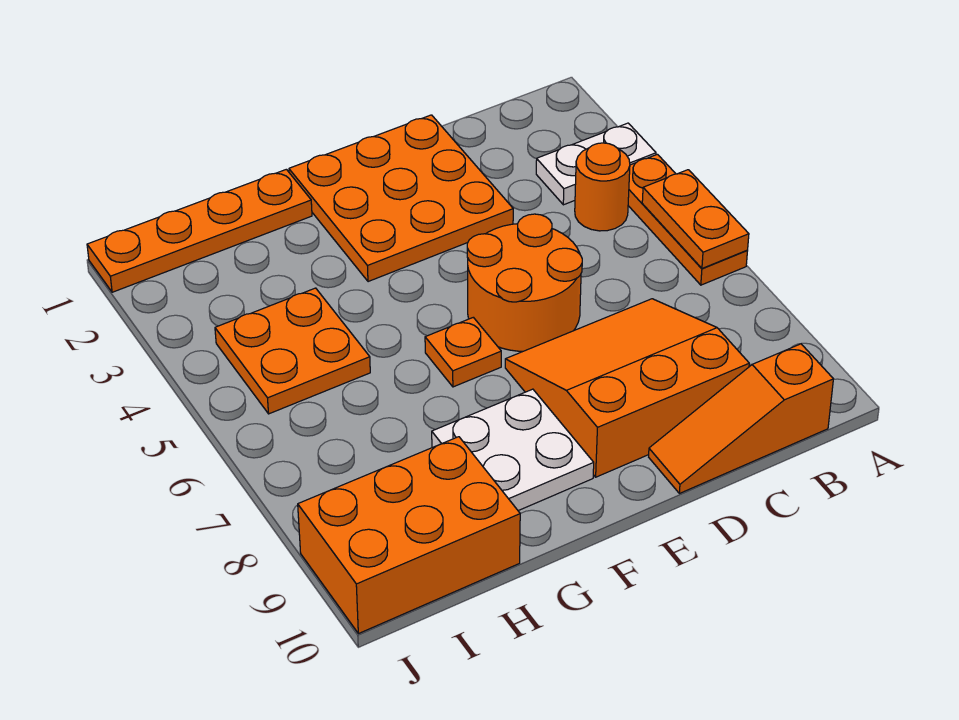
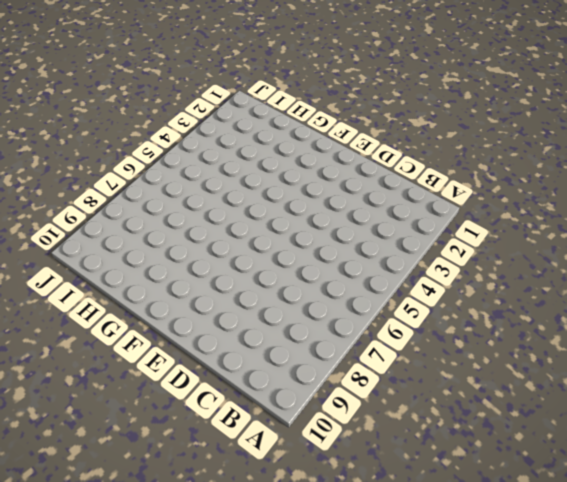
none -> white 1x2 plate [536,123,656,205]
none -> orange 1x3 plate [628,154,747,285]
none -> orange 1x1 round brick [575,143,630,231]

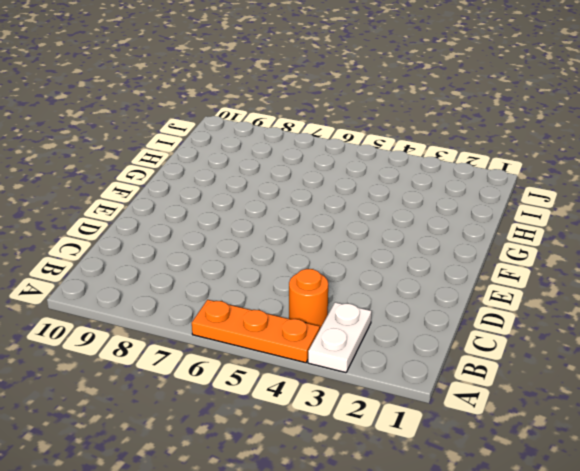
none -> orange 1x3 slope [649,344,833,493]
none -> orange 3x3 slope [505,299,749,477]
none -> orange 3x3 plate [289,115,513,282]

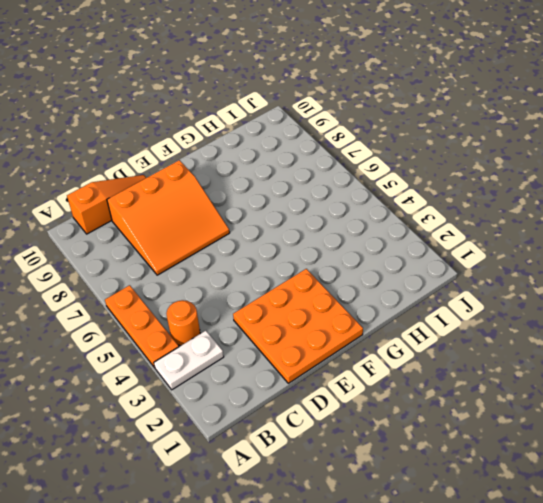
none -> orange 2x2 round brick [467,214,582,351]
none -> orange 1x1 plate [425,317,501,387]
none -> white 2x2 plate [432,389,594,511]

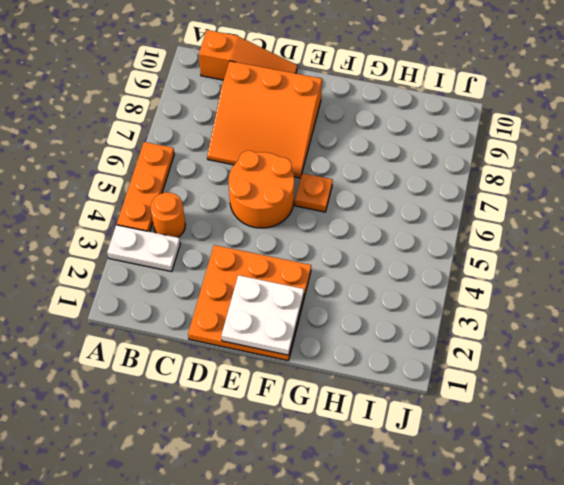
white 2x2 plate [221,275,304,355] -> white 2x2 plate moved to [432,389,594,511]
none -> orange 1x4 plate [87,169,312,292]
none -> orange 2x2 plate [215,288,370,414]
none -> orange 2x3 brick [298,437,520,634]

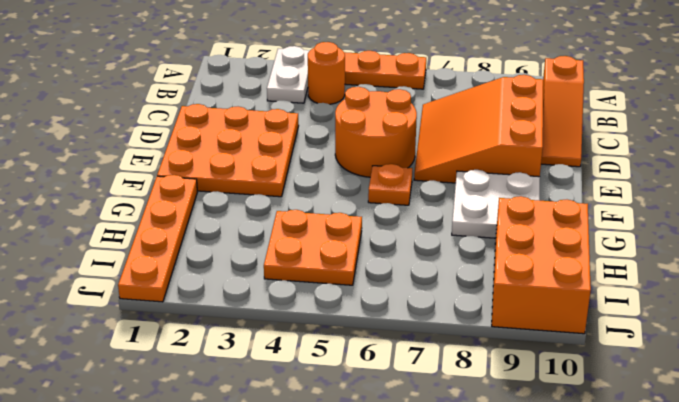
none -> orange 1x2 plate [642,170,749,268]

